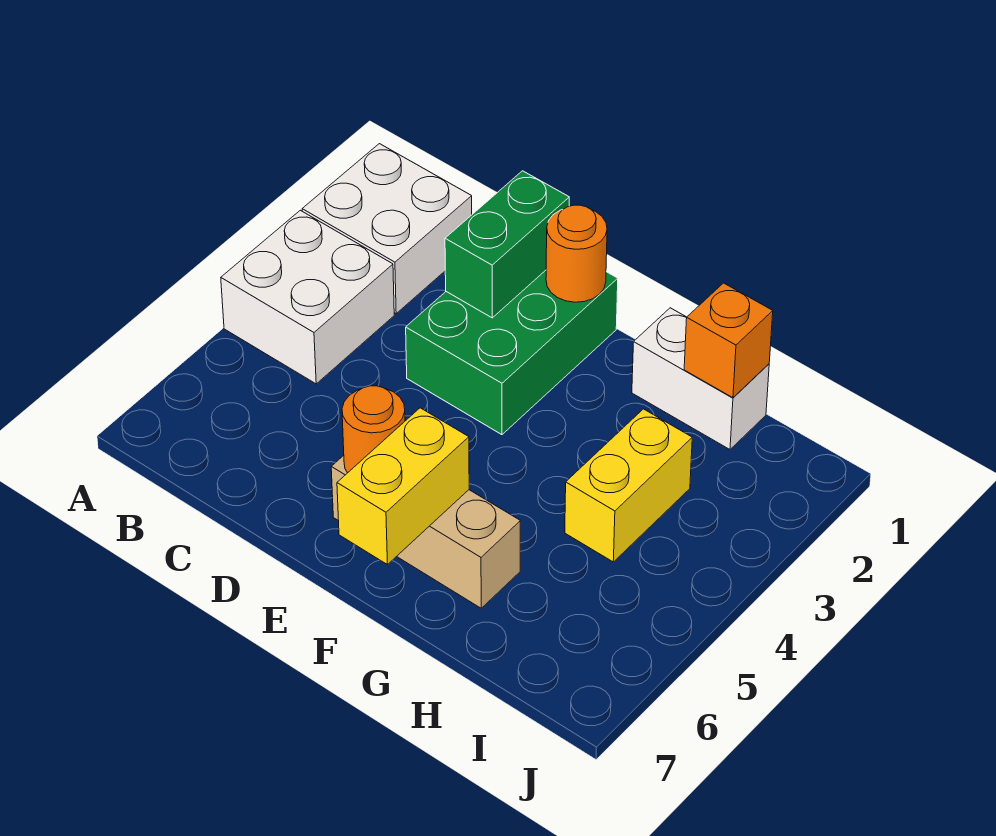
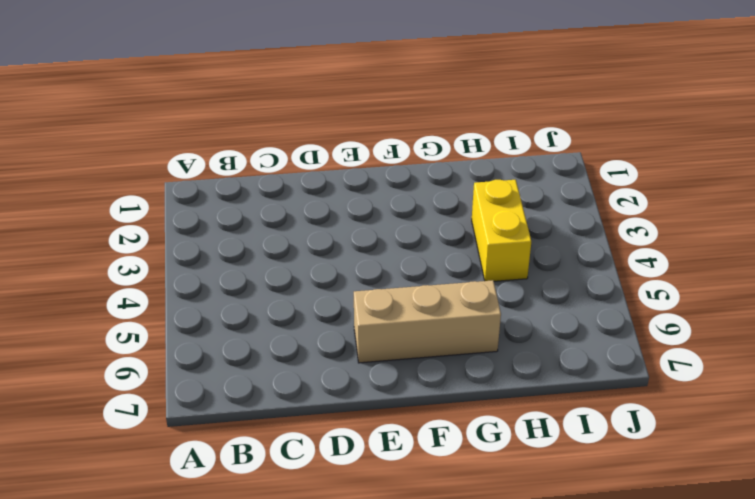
none -> white 2x2 brick [302,144,472,314]
none -> white 2x2 brick [221,210,394,384]

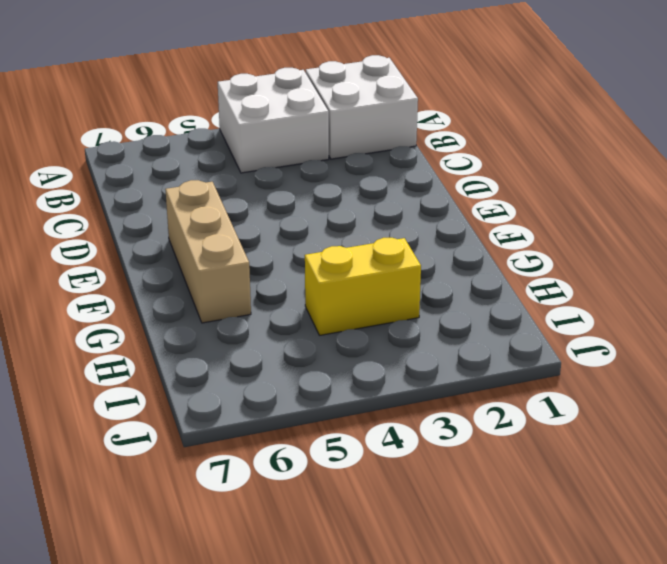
none -> green 2x3 brick [406,270,618,435]
none -> white 1x2 brick [632,308,769,449]

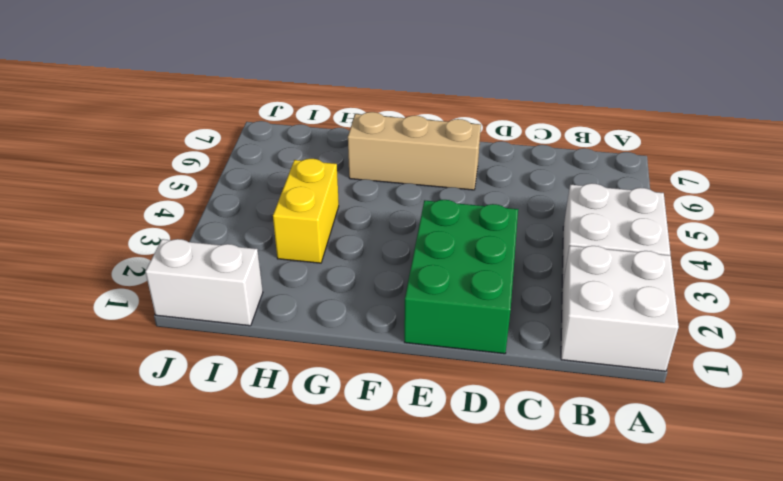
white 1x2 brick [145,239,263,326] -> white 1x2 brick moved to [632,308,769,449]
none -> green 1x2 brick [445,171,569,318]
none -> orange 1x1 round brick [546,205,607,302]

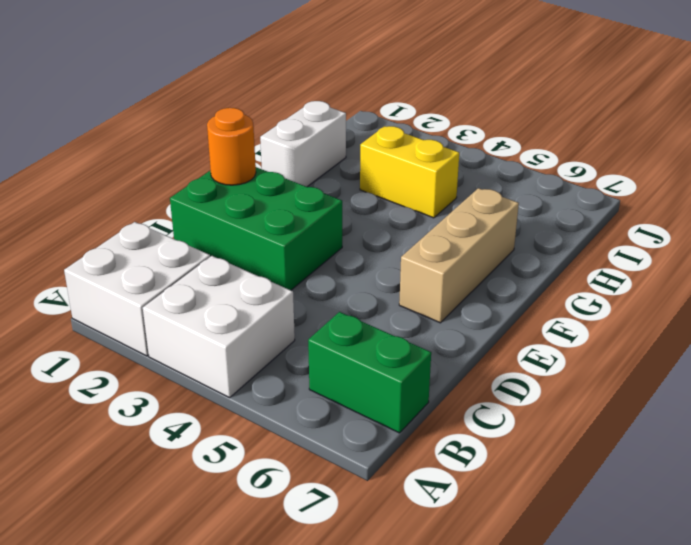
green 1x2 brick [308,312,431,433] -> green 1x2 brick moved to [445,171,569,318]
none -> orange 1x1 round brick [342,386,405,473]
none -> yellow 1x2 brick [337,408,469,565]

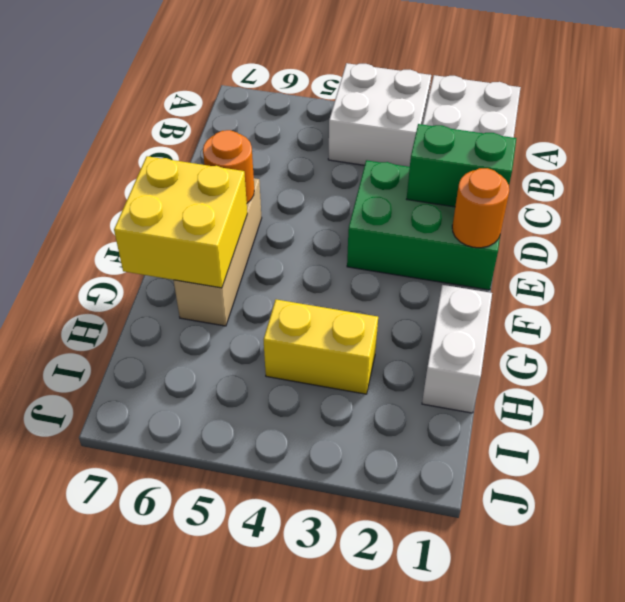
yellow 2x2 brick [114,156,247,288] -> yellow 1x2 brick [337,408,469,565]
none -> orange 1x1 brick [684,283,773,398]

